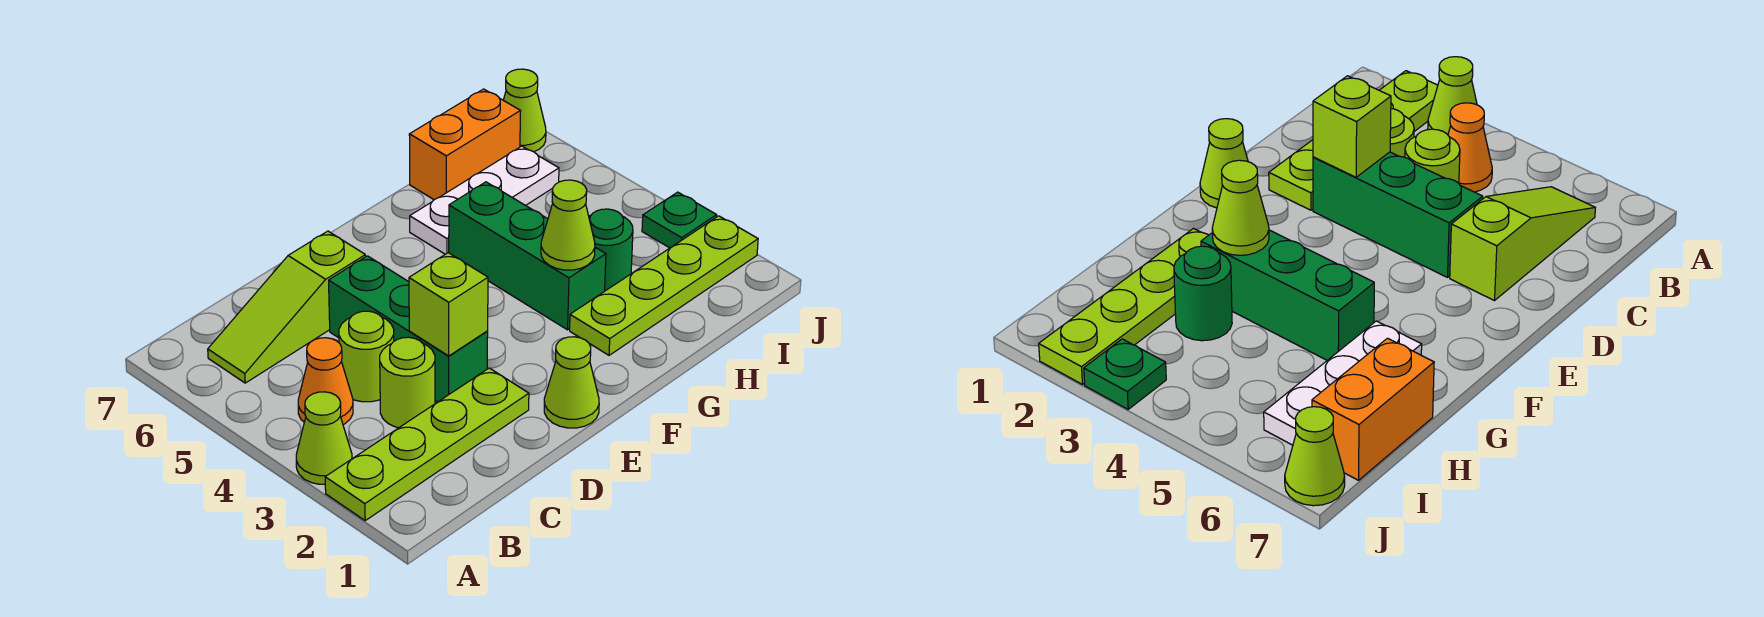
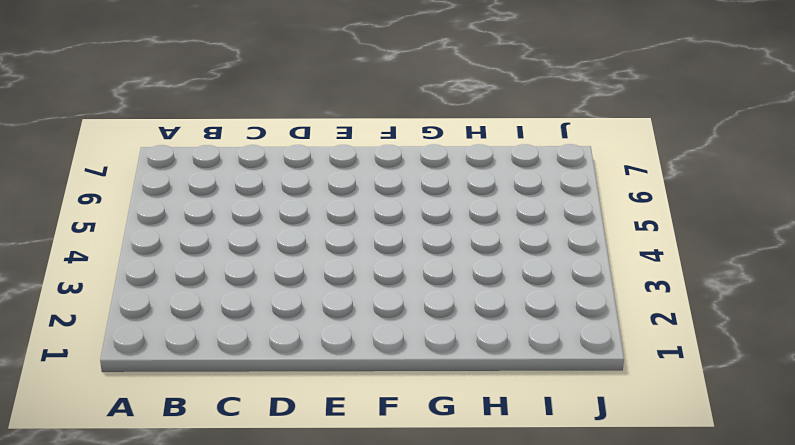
none -> lime 1x4 plate [325,368,529,520]
none -> lime 1x1 cone [296,392,352,484]
none -> orange 1x1 cone [298,338,353,425]

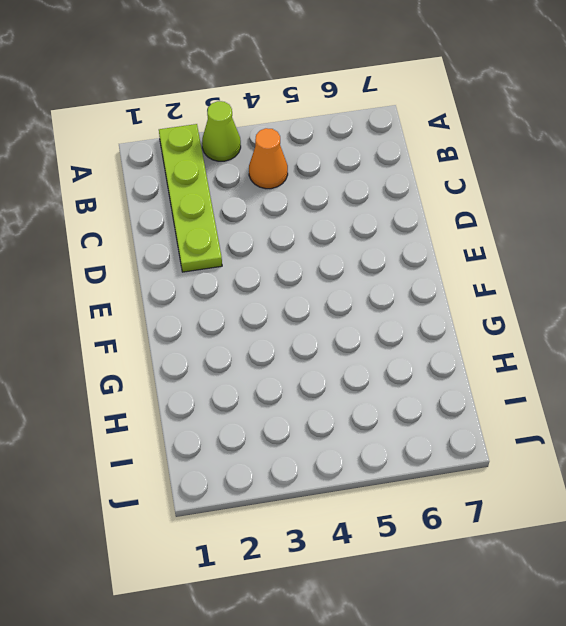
none -> lime 1x3 slope [208,231,365,383]
none -> lime 1x1 round brick [380,337,435,428]
none -> lime 1x1 round brick [339,311,394,402]

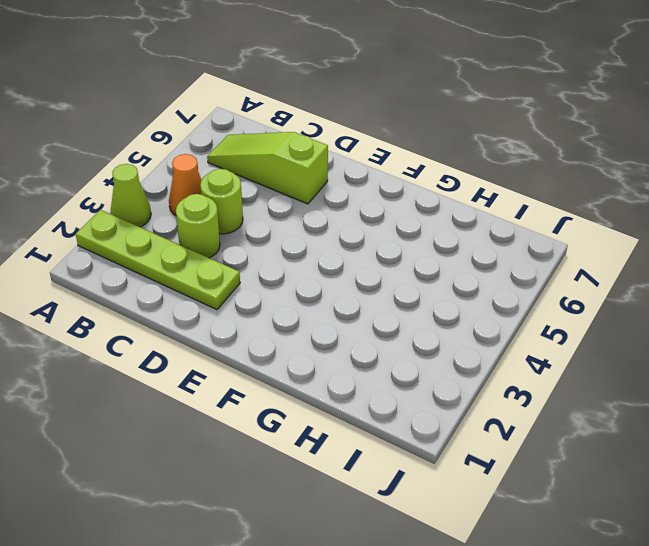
none -> green 1x3 brick [329,256,488,402]
none -> lime 1x1 cone [544,337,599,428]
none -> lime 1x4 plate [570,216,758,355]

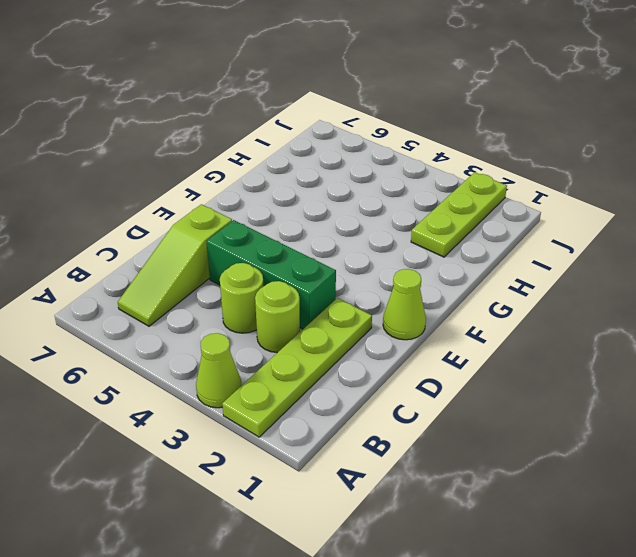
lime 1x3 plate [411,172,507,257] -> lime 1x4 plate [570,216,758,355]
none -> orange 1x1 cone [298,338,353,425]
none -> green 1x3 brick [449,182,606,330]
none -> white 1x3 plate [410,146,559,254]

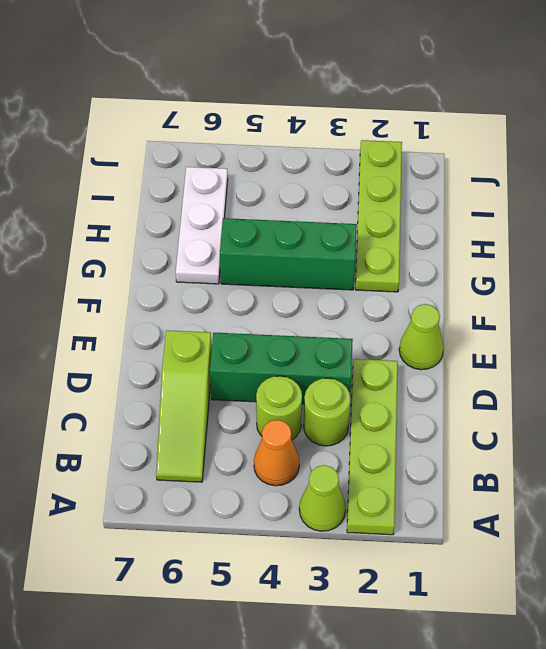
none -> green 1x1 round brick [589,209,633,291]
none -> orange 1x2 brick [409,89,521,200]
none -> green 1x1 plate [642,192,717,248]

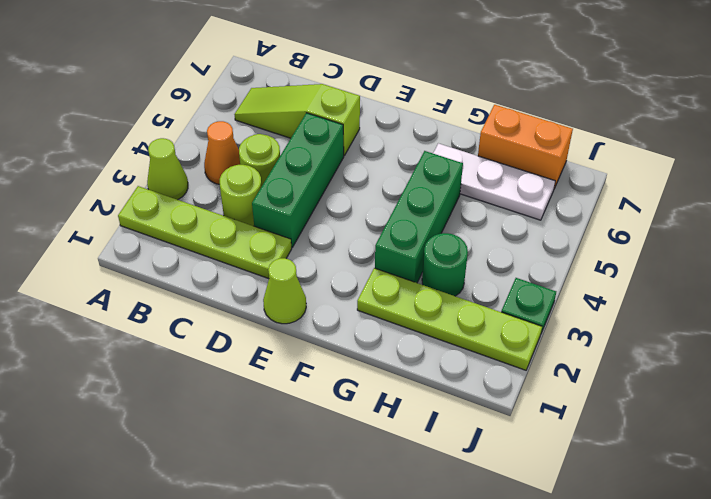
none -> lime 1x1 cone [503,69,546,152]
none -> lime 1x1 brick [409,253,488,356]
none -> lime 1x1 cone [541,180,595,270]

